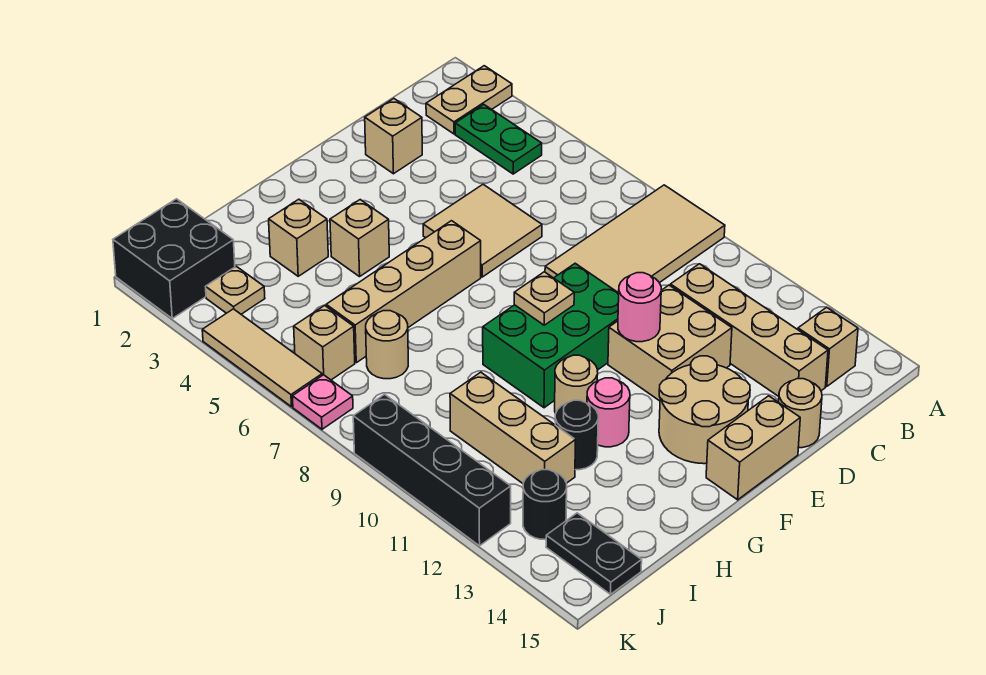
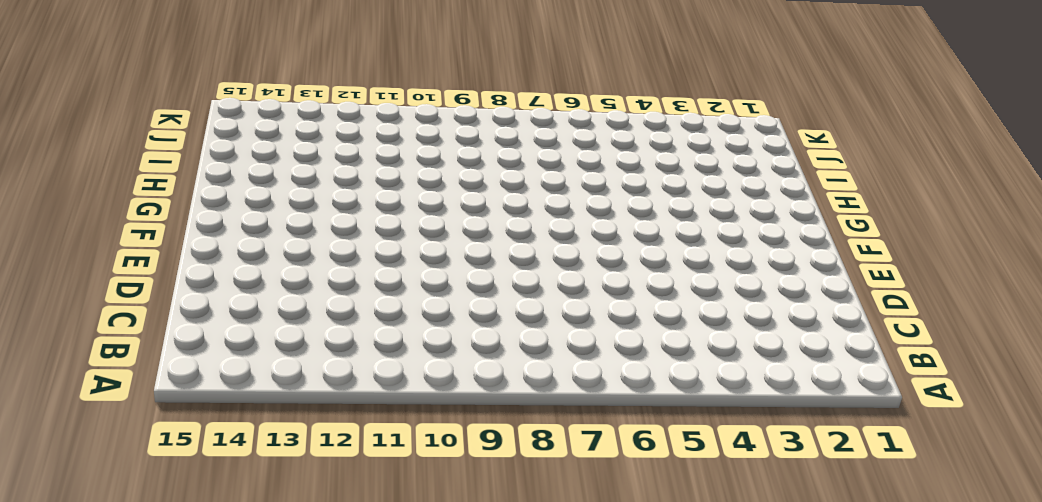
none -> tan 1x2 plate [426,66,512,134]
none -> tan 2x4 tile [545,185,725,293]
none -> green 1x2 plate [455,105,542,174]
none -> tan 1x1 brick [798,307,858,387]

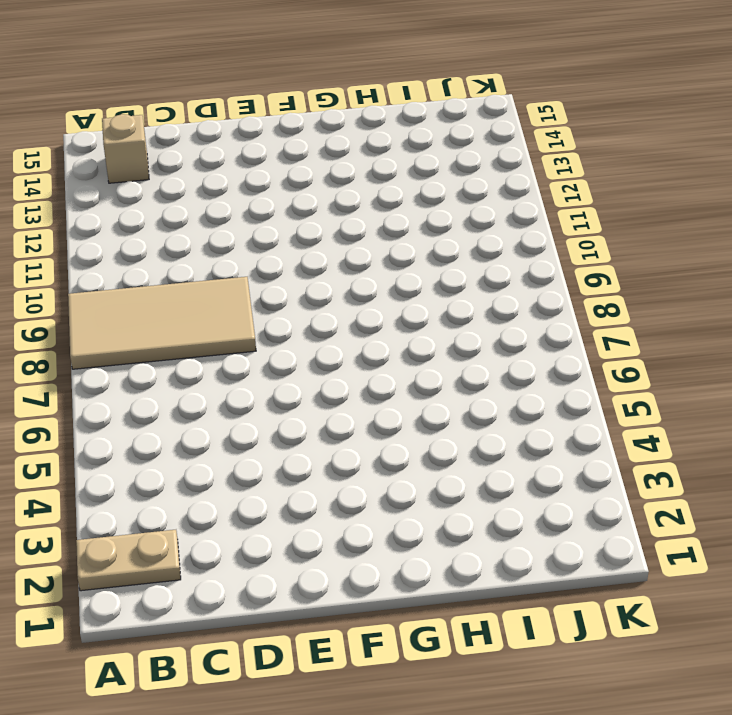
none -> green 1x2 plate [455,105,542,174]
none -> tan 1x4 brick [670,264,828,396]
none -> tan 1x1 brick [365,99,422,174]
none -> tan 2x2 tile [423,184,542,277]

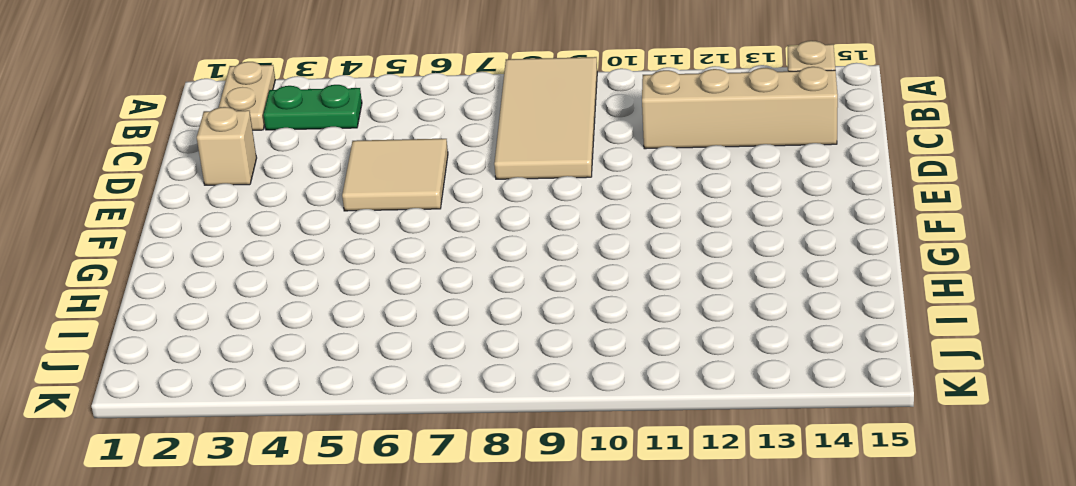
none -> tan 2x2 brick [608,285,732,401]
none -> tan 1x1 round brick [779,379,822,448]
none -> green 2x3 brick [483,263,619,408]
none -> tan 2x2 round brick [659,356,750,464]

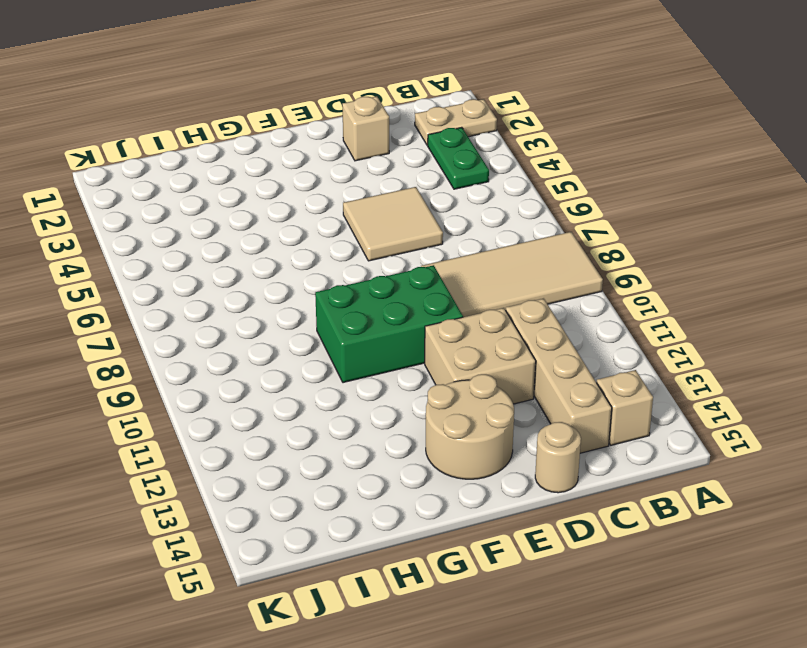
none -> tan 1x2 brick [706,396,800,500]
none -> tan 1x4 brick [326,221,481,363]
none -> tan 1x1 brick [330,200,389,277]
none -> tan 1x1 round brick [555,355,598,413]

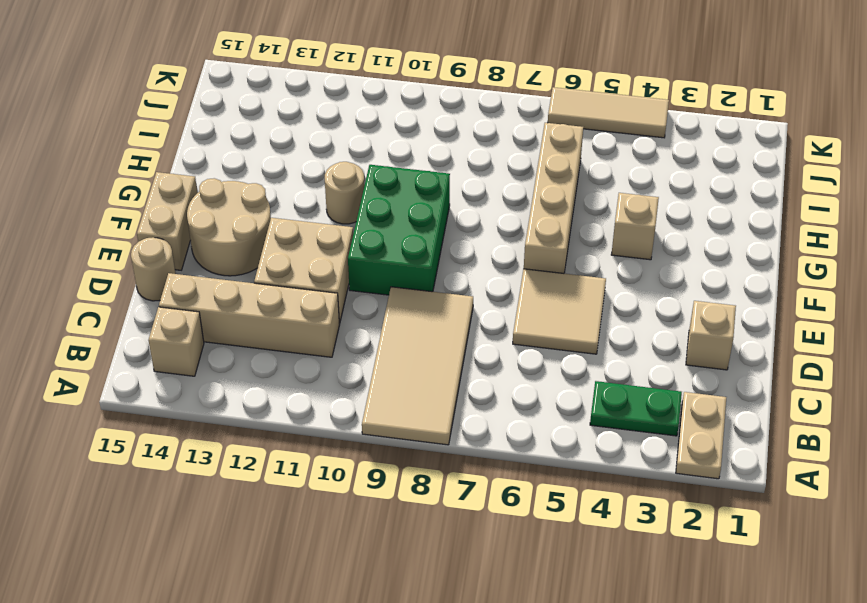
none -> pink 1x1 round brick [587,378,630,447]
none -> tan 1x1 brick [269,199,328,276]
none -> black 1x1 round brick [555,400,598,470]
none -> tan 1x1 round brick [366,311,408,379]

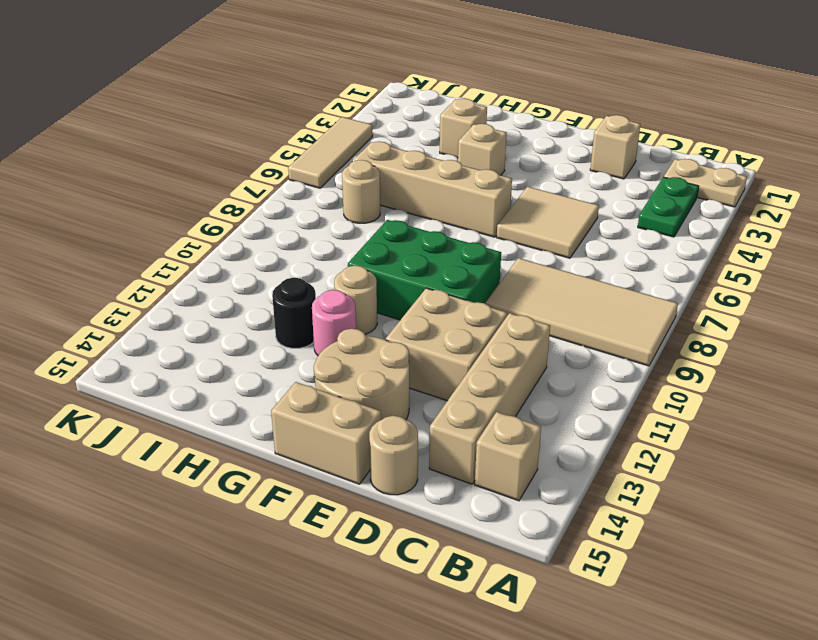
none -> tan 1x3 brick [450,372,576,483]
none -> black 2x2 brick [113,199,235,318]
none -> tan 1x1 plate [206,266,265,314]
none -> tan 1x1 brick [294,305,355,380]

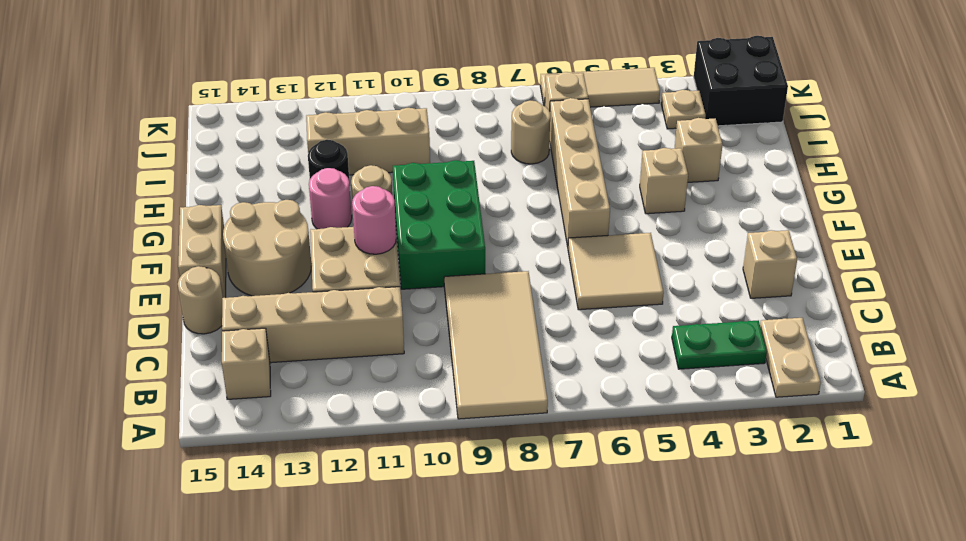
none -> black 1x1 round brick [523,470,567,540]
none -> black 1x2 plate [546,513,642,594]
none -> pink 1x1 plate [293,375,353,429]
none -> black 1x4 brick [353,394,511,546]

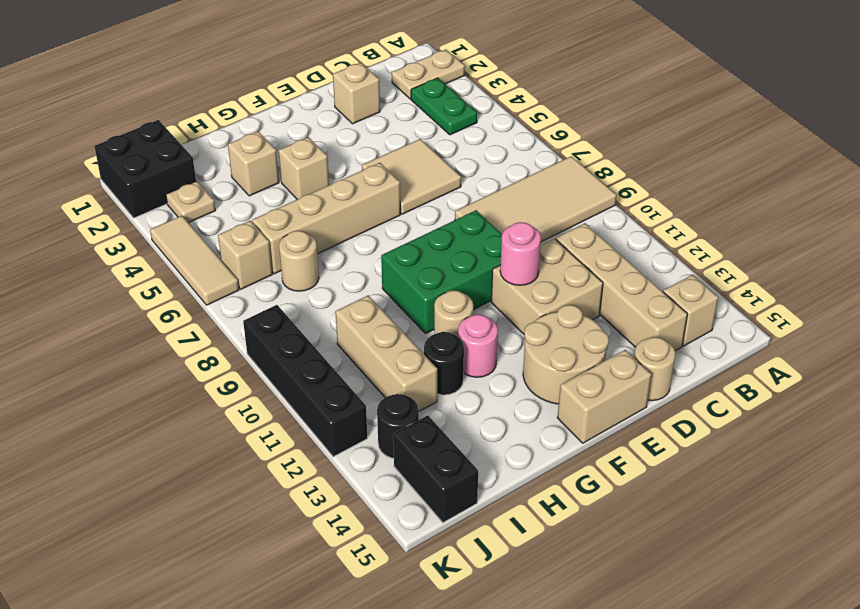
black 1x2 brick [393,415,478,523] -> black 1x2 plate [546,513,642,594]
none -> pink 1x1 plate [293,375,353,429]
none -> tan 1x1 plate [514,272,574,325]

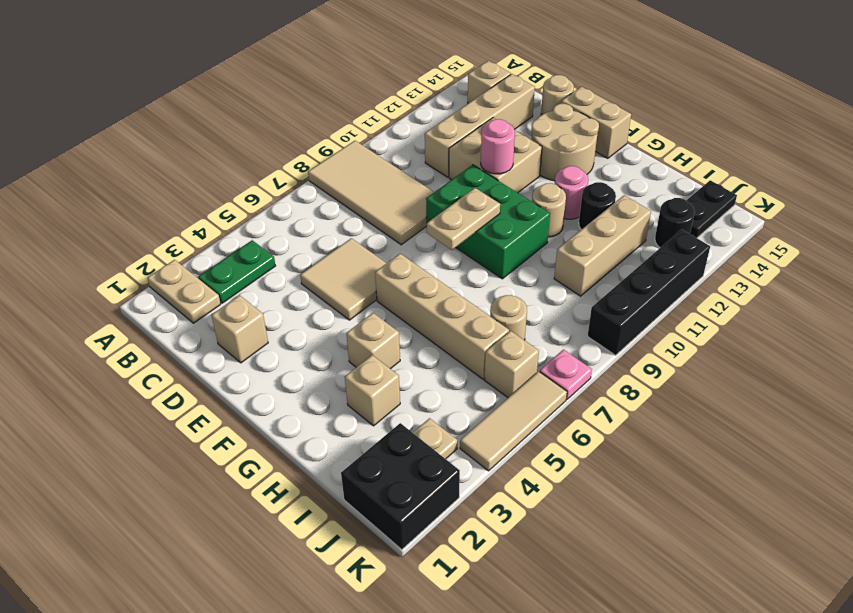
tan 1x2 plate [427,188,500,250] -> tan 1x1 plate [514,272,574,325]

